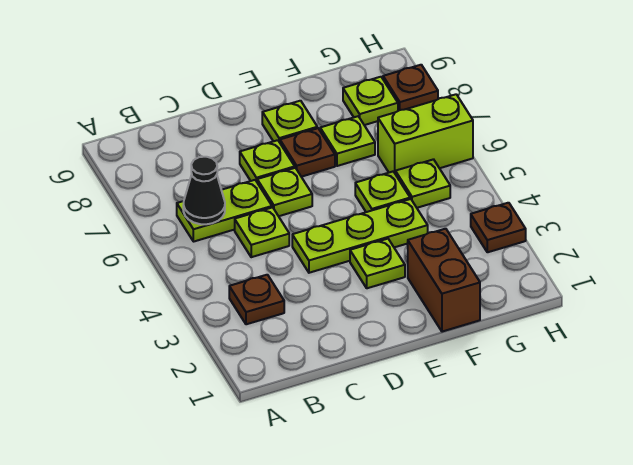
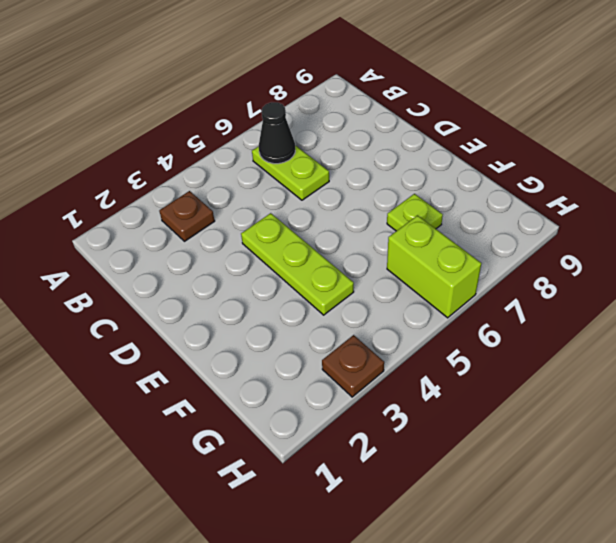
none -> lime 1x1 plate [235,207,289,257]
none -> lime 1x1 plate [257,168,312,216]
none -> lime 1x1 plate [240,140,295,182]

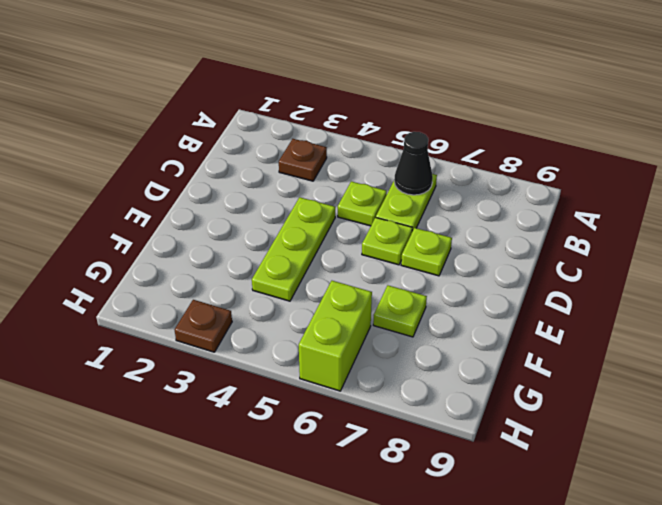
none -> lime 1x1 plate [350,239,405,288]
none -> brown 1x1 plate [280,128,335,177]
none -> lime 1x1 plate [262,101,317,142]

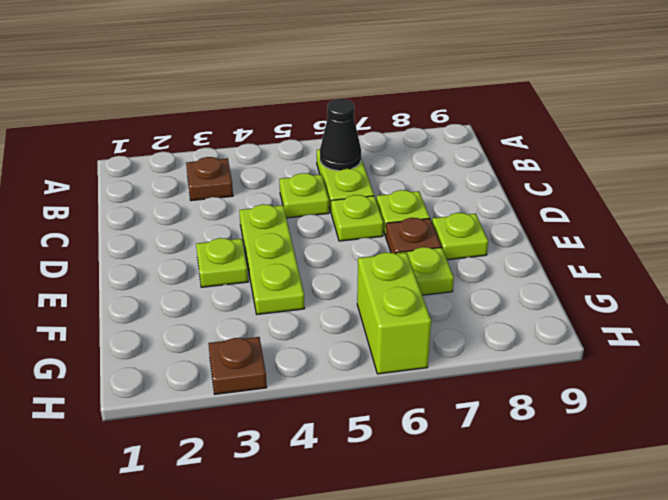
none -> brown 1x2 brick [408,229,480,332]
none -> lime 1x1 plate [355,172,410,212]
none -> lime 1x1 plate [395,159,450,208]

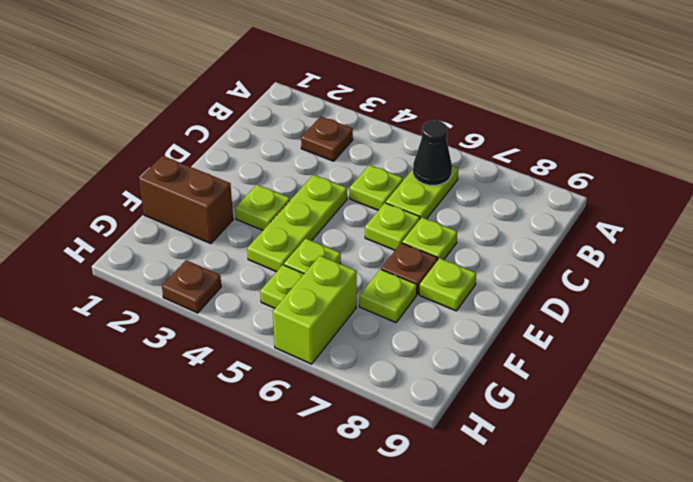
none -> lime 1x1 plate [343,77,398,125]
none -> brown 1x1 plate [383,65,438,111]

